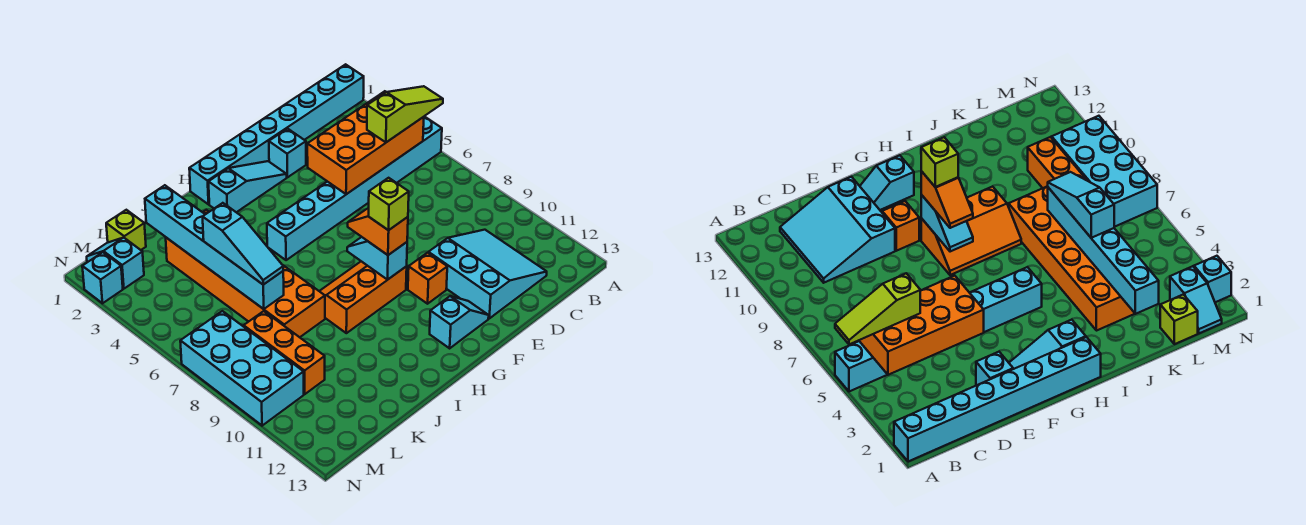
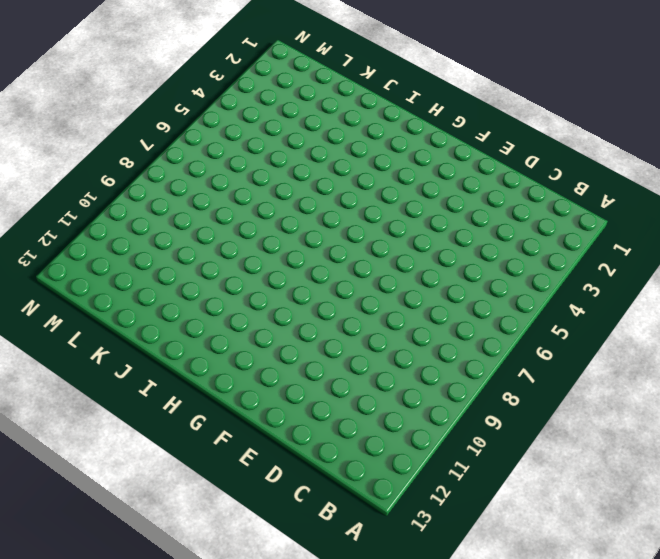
none -> cyan 1x8 brick [189,64,364,204]
none -> cyan 1x8 brick [267,117,442,260]
none -> cyan 3x3 slope [428,230,547,318]

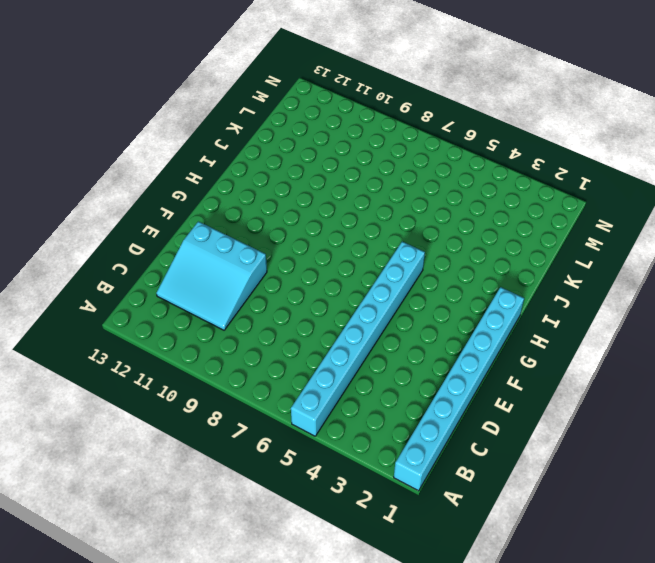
none -> cyan 1x1 brick [269,129,306,177]
none -> cyan 1x3 slope [209,161,287,212]
none -> orange 1x1 brick [408,253,447,304]

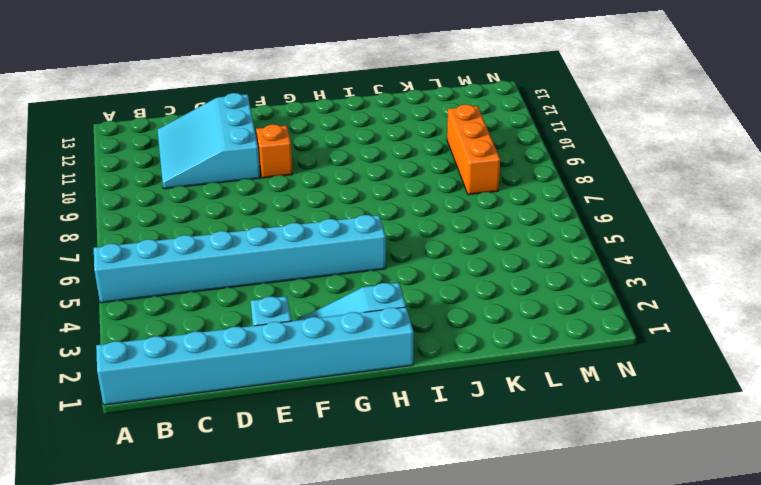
none -> cyan 1x2 slope [430,296,489,348]
none -> orange 2x3 slope [320,261,407,333]
none -> orange 2x6 brick [166,210,325,337]

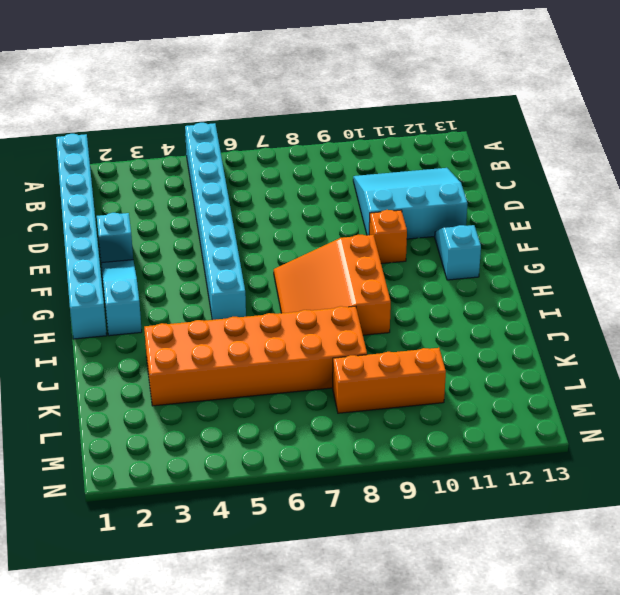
orange 3x3 slope [274,235,391,335] -> orange 2x3 slope [320,261,407,333]
none -> lime 1x1 brick [106,210,146,250]
none -> cyan 1x2 slope [87,238,144,289]
none -> cyan 2x4 brick [180,311,304,426]

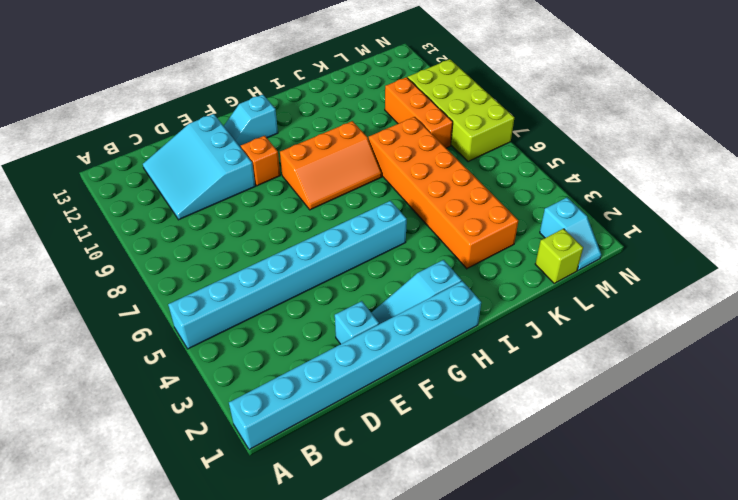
lime 2x4 brick [408,59,514,162] -> cyan 2x4 brick [180,311,304,426]
none -> cyan 1x1 brick [82,252,123,303]
none -> orange 2x4 brick [307,91,424,194]
none -> cyan 1x2 slope [347,237,407,280]

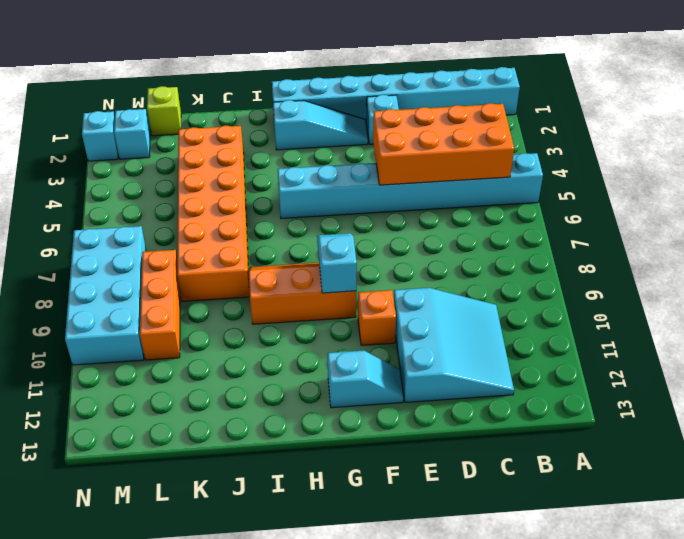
none -> cyan 1x6 brick [145,185,284,309]
none -> lime 1x3 slope [367,86,443,142]
none -> orange 1x2 slope [348,208,408,255]

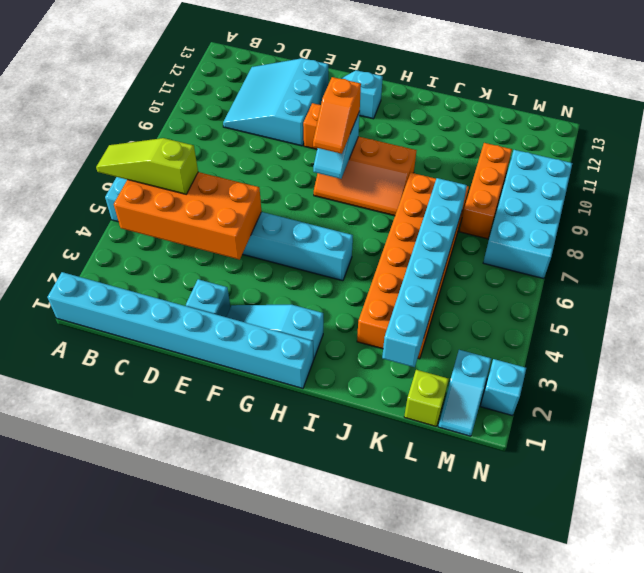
none -> cyan 1x3 slope [203,203,283,285]
none -> lime 1x1 brick [369,178,409,230]

